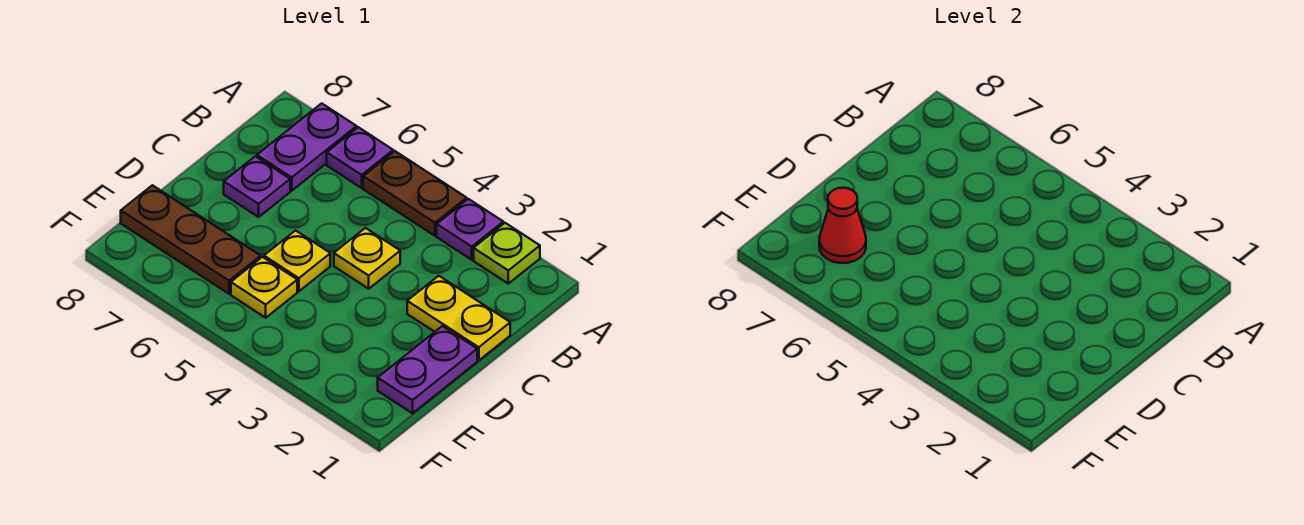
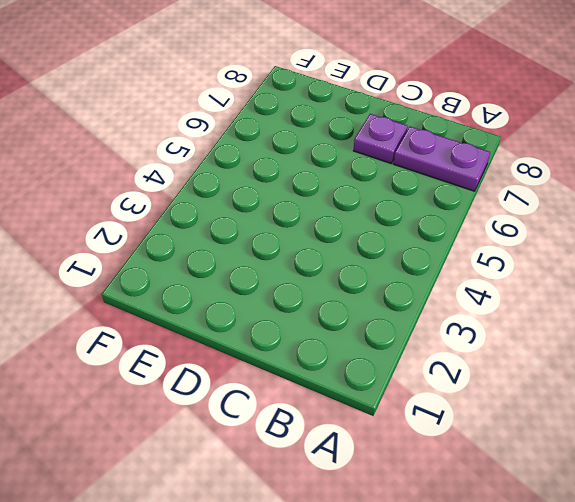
none -> lime 1x1 plate [474,223,540,284]
none -> purple 1x1 plate [437,199,503,260]
none -> brown 1x2 plate [363,151,467,236]

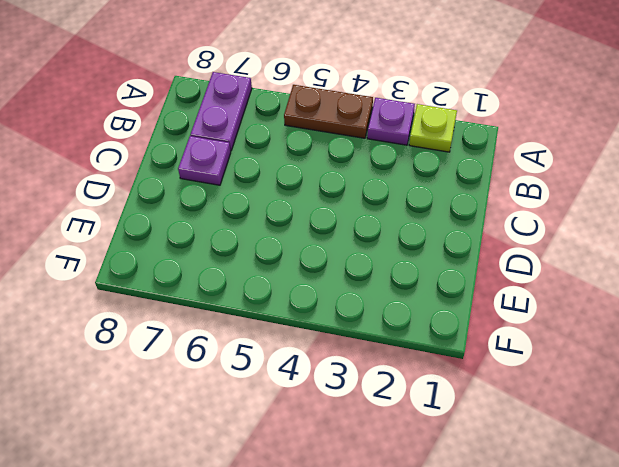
none -> purple 1x1 plate [327,127,393,188]
none -> yellow 1x2 plate [407,276,510,360]
none -> yellow 1x1 plate [334,228,400,289]

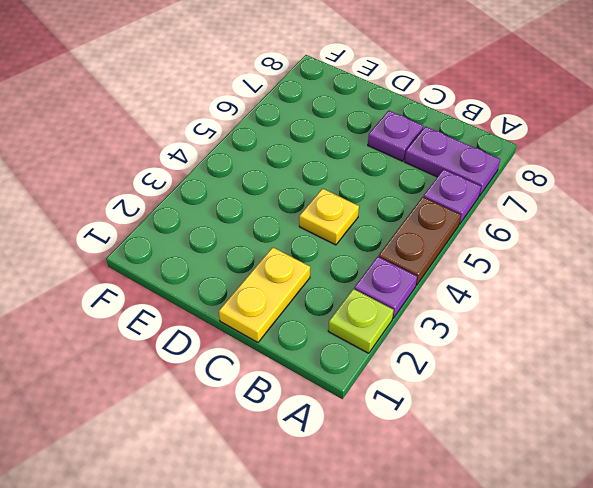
none -> purple 1x2 plate [378,326,477,413]
none -> yellow 1x1 plate [264,231,330,291]
none -> yellow 1x1 plate [231,257,297,318]

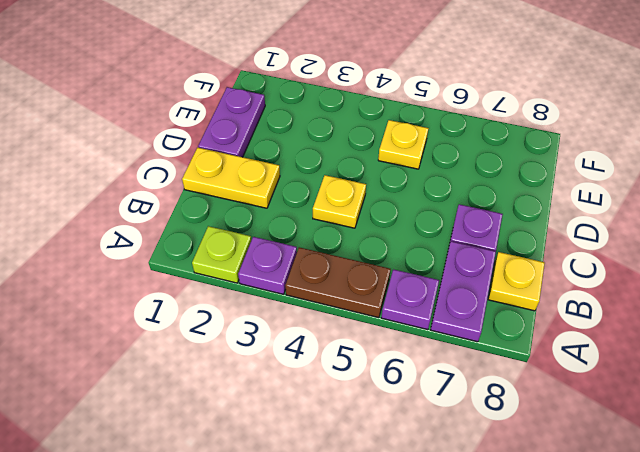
yellow 1x1 plate [488,252,545,311] -> yellow 1x1 plate moved to [264,231,330,291]
none -> brown 1x3 plate [121,185,261,294]
none -> red 1x1 cone [819,188,866,263]

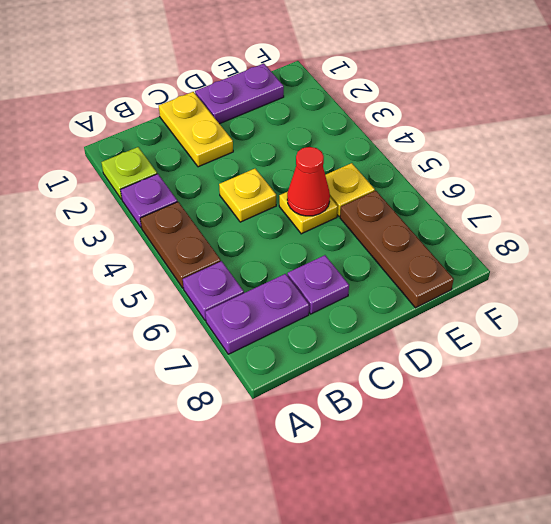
red 1x1 cone [287,147,330,216] -> red 1x1 cone moved to [819,188,866,263]

